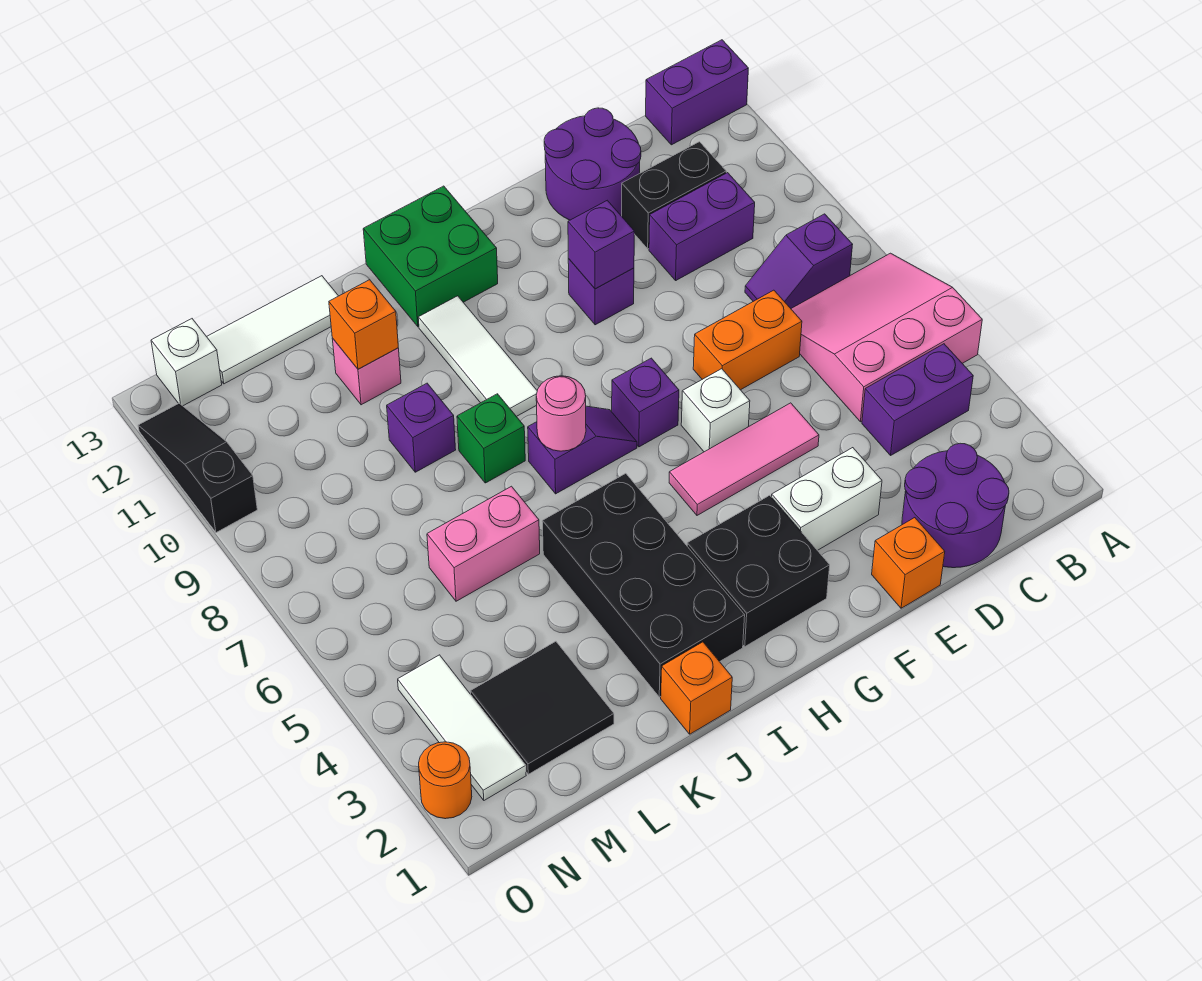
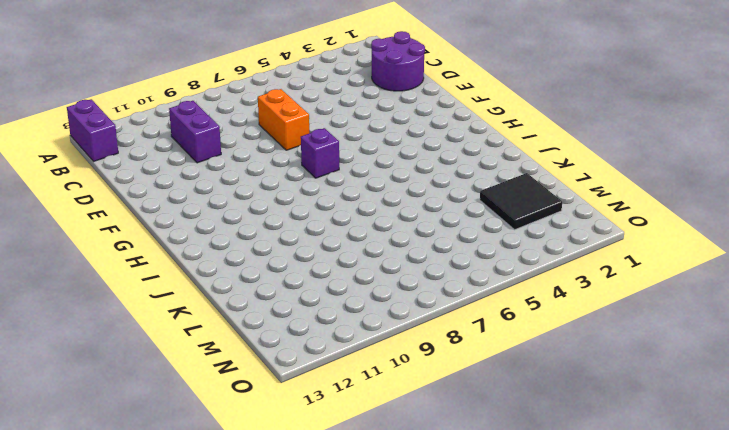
none -> pink 3x3 slope [791,253,982,422]
none -> purple 1x2 brick [862,344,973,455]
none -> purple 1x2 slope [745,214,853,308]
none -> black 1x2 brick [622,142,726,249]

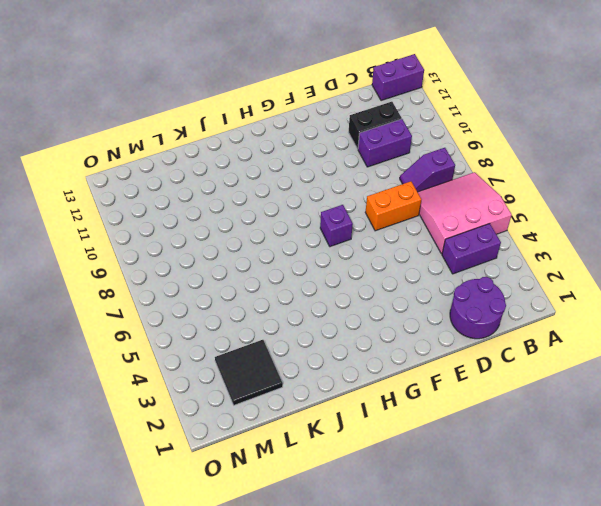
none -> purple 2x2 round brick [544,108,641,220]
none -> orange 1x1 brick [872,518,945,608]
none -> white 1x2 brick [772,448,882,551]
none -> pink 1x3 tile [669,403,819,515]

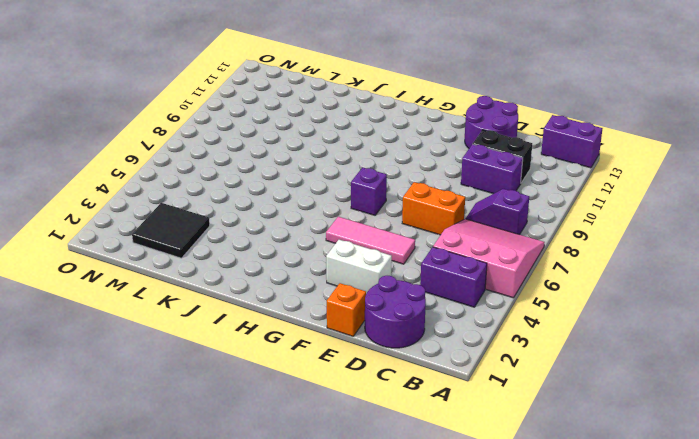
none -> white 1x1 brick [681,369,750,452]
none -> purple 1x1 brick [568,259,634,325]
none -> black 2x2 brick [687,495,830,646]
none -> purple 1x2 slope [528,406,637,494]

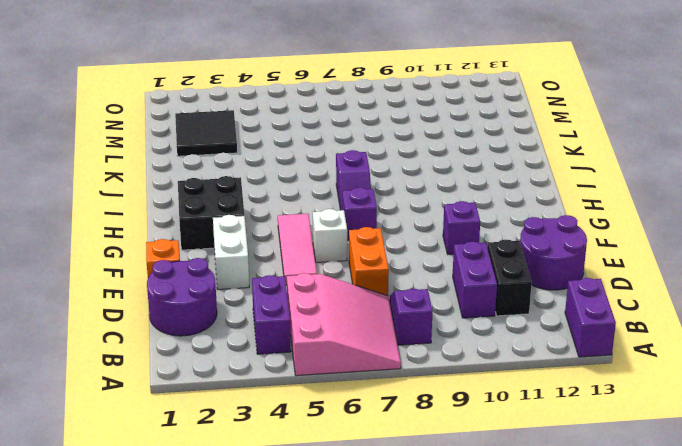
none -> green 2x2 brick [363,186,498,327]
none -> black 2x4 brick [542,473,745,697]
none -> white 1x3 tile [418,296,537,417]
none -> orange 1x1 brick [661,642,732,734]

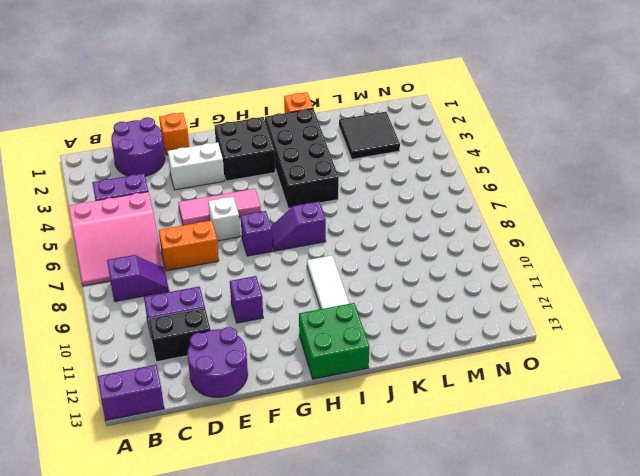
none -> green 1x1 brick [457,394,525,483]
none -> pink 1x2 brick [427,486,540,601]
none -> purple 1x1 brick [387,383,456,472]
none -> pink 1x1 brick [332,338,401,405]

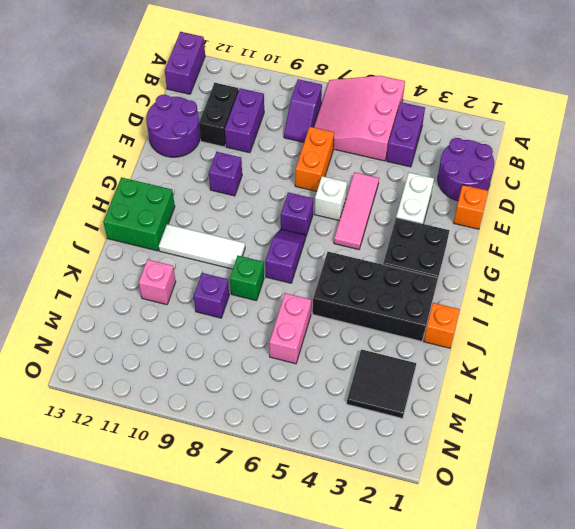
none -> white 1x3 tile [207,276,338,384]
none -> white 1x3 tile [398,655,526,800]
none -> white 1x1 brick [151,319,222,406]
none -> orange 1x1 round brick [419,742,472,819]

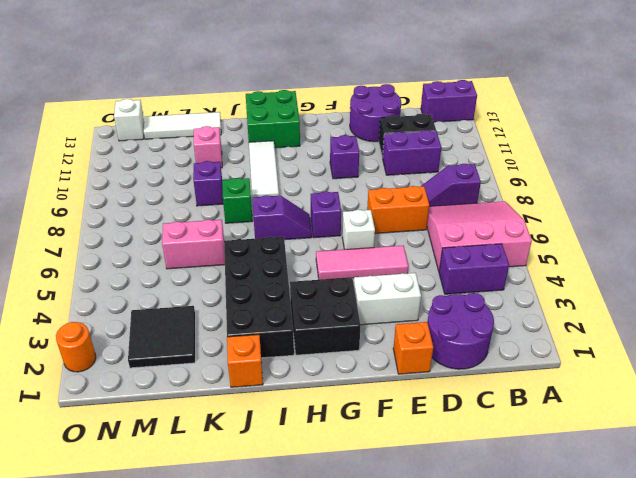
none -> white 1x3 tile [398,655,526,800]
none -> black 1x3 slope [138,403,257,533]
none -> purple 1x1 brick [568,200,634,289]
none -> pink 1x1 round brick [536,376,586,451]

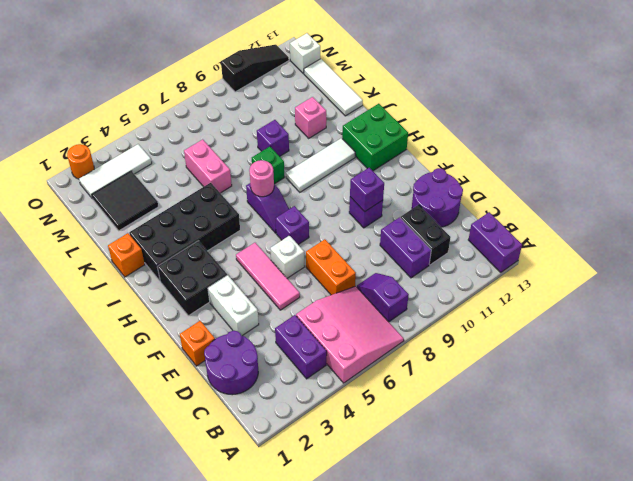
none -> orange 1x1 brick [329,280,398,369]

